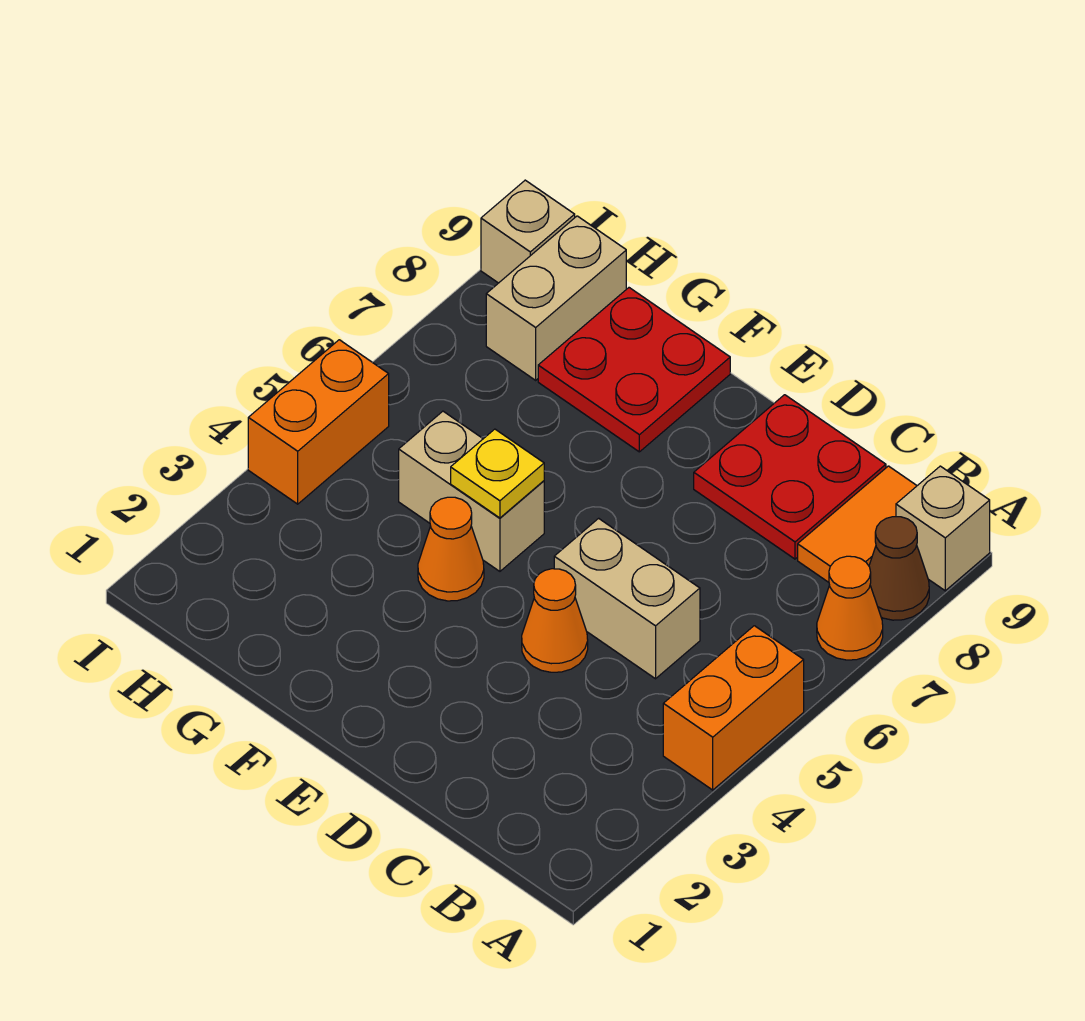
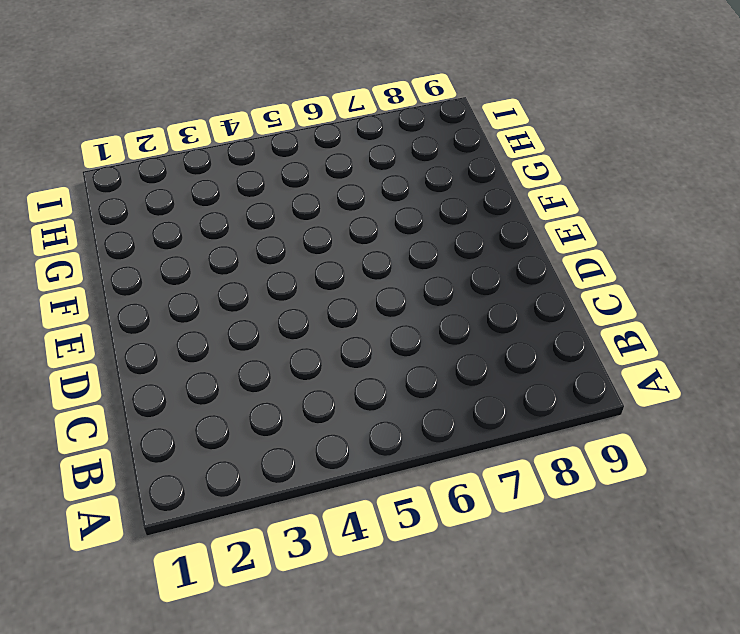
none -> orange 1x2 brick [663,626,804,790]
none -> orange 1x1 cone [817,556,883,660]
none -> brown 1x1 cone [869,517,929,620]

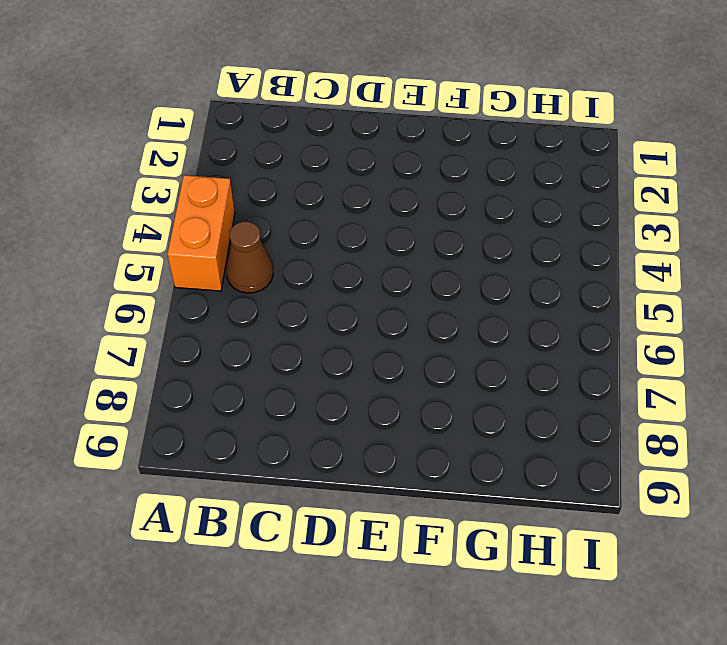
brown 1x1 cone [226,221,273,293] -> brown 1x1 cone moved to [869,517,929,620]
none -> orange 1x1 cone [817,556,883,660]
none -> tan 1x1 brick [896,466,990,591]
none -> orange 1x2 tile [798,466,917,582]

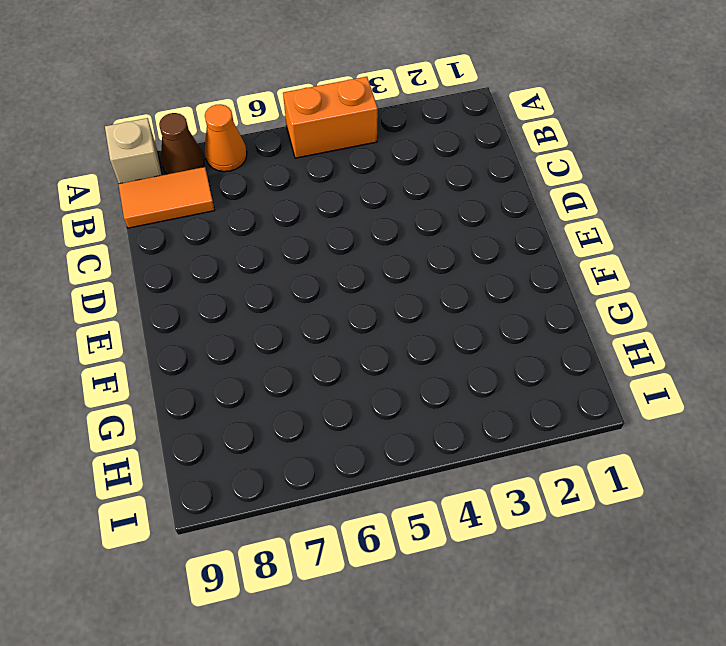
none -> tan 1x2 brick [554,518,700,679]
none -> red 2x2 plate [694,395,886,559]
none -> orange 1x1 cone [522,569,588,672]

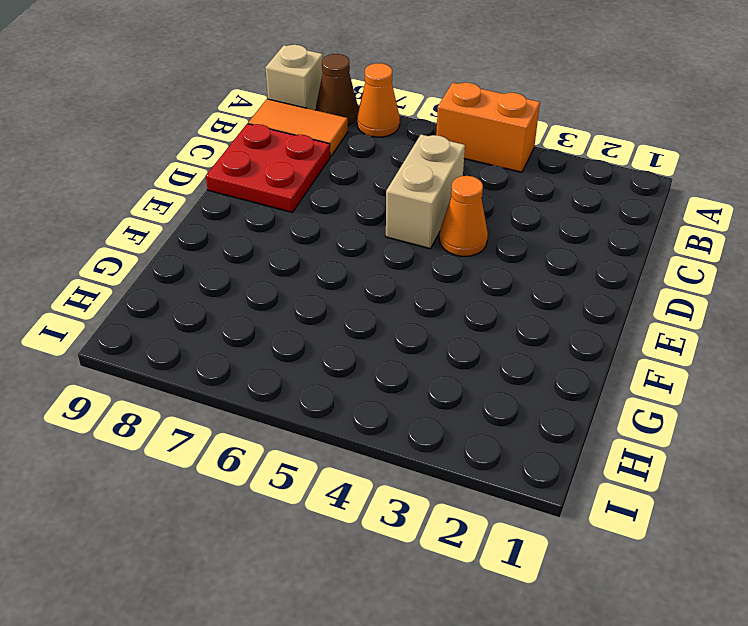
none -> orange 1x1 cone [418,497,484,601]
none -> tan 1x2 brick [399,411,544,571]
none -> red 2x2 plate [538,288,730,452]

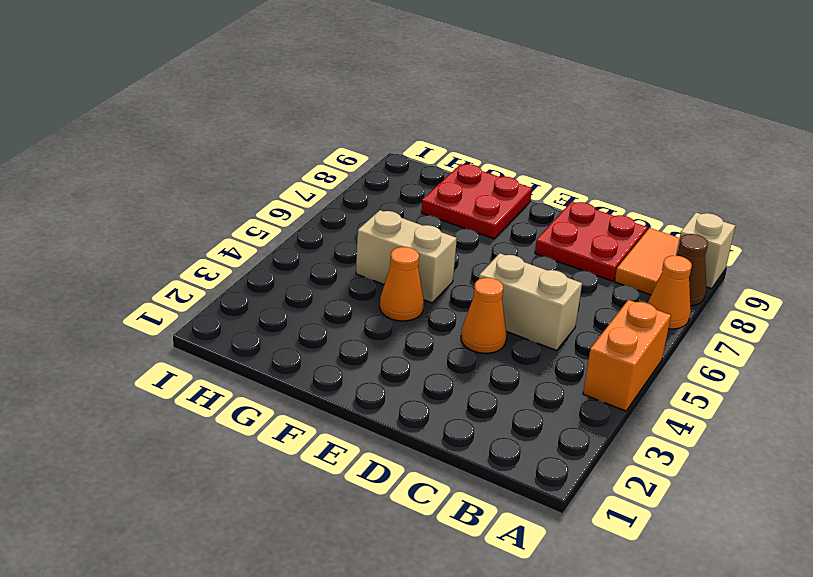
none -> tan 1x2 brick [486,216,626,380]
none -> orange 1x2 brick [248,340,389,504]
none -> tan 1x1 brick [481,180,575,283]

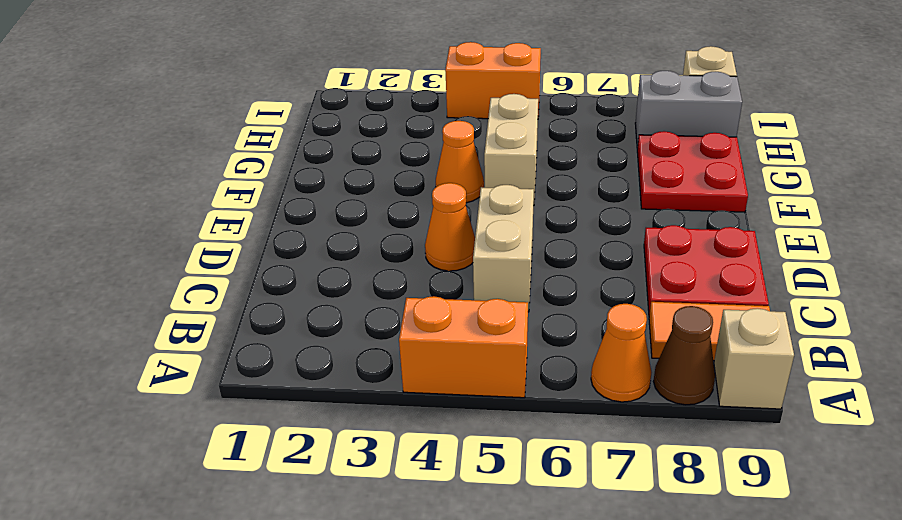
grey 1x2 brick [635,71,742,149] -> tan 1x2 brick [486,216,626,380]
none -> yellow 1x1 plate [451,429,544,518]

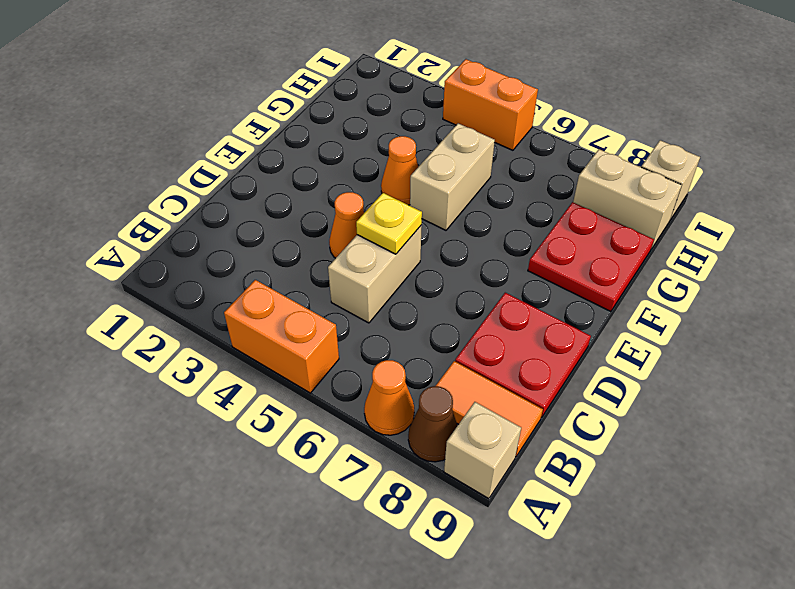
yellow 1x1 plate [356,193,422,254] -> yellow 1x1 plate moved to [451,429,544,518]

